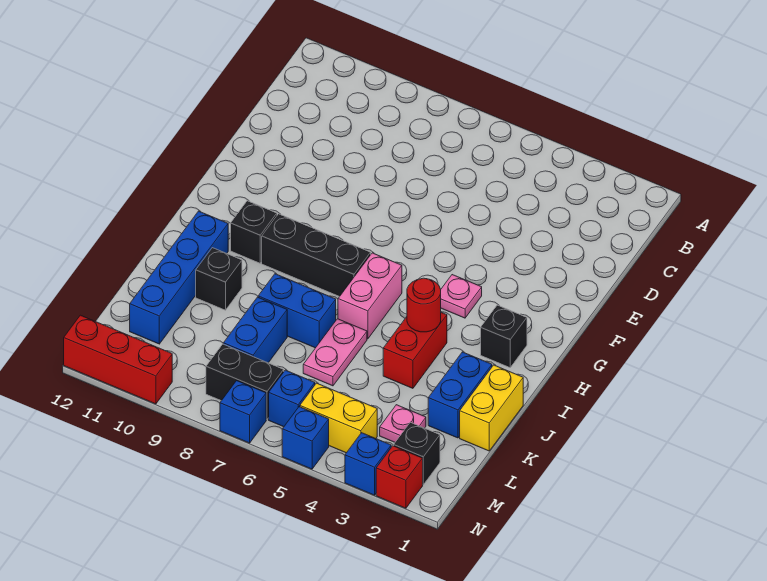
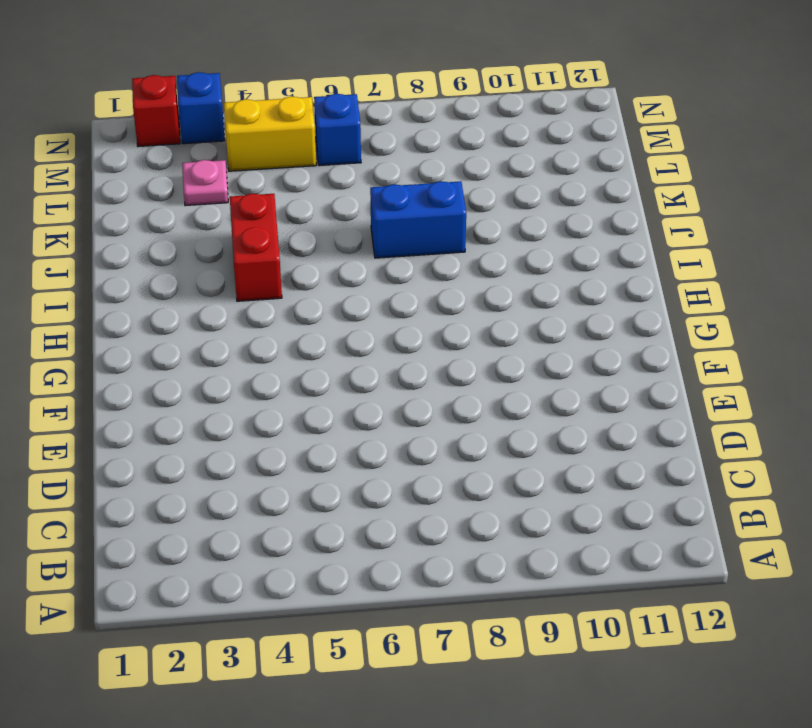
none -> pink 1x1 plate [441,275,482,318]
none -> black 1x1 brick [481,305,527,368]
none -> pink 1x2 brick [338,253,402,339]

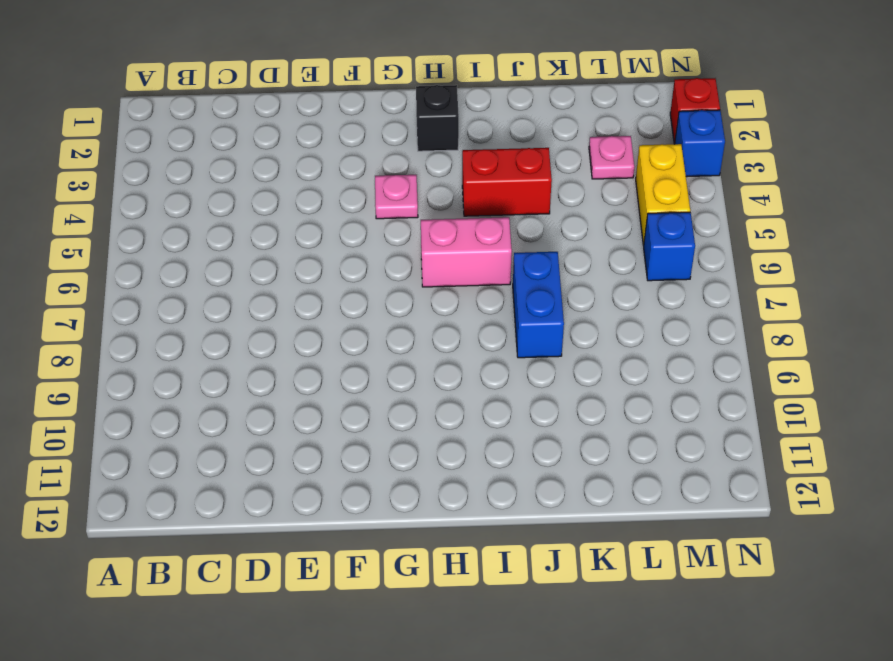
none -> black 1x3 brick [262,214,371,297]
none -> black 1x1 brick [231,201,277,263]
none -> blue 1x4 brick [130,211,228,344]

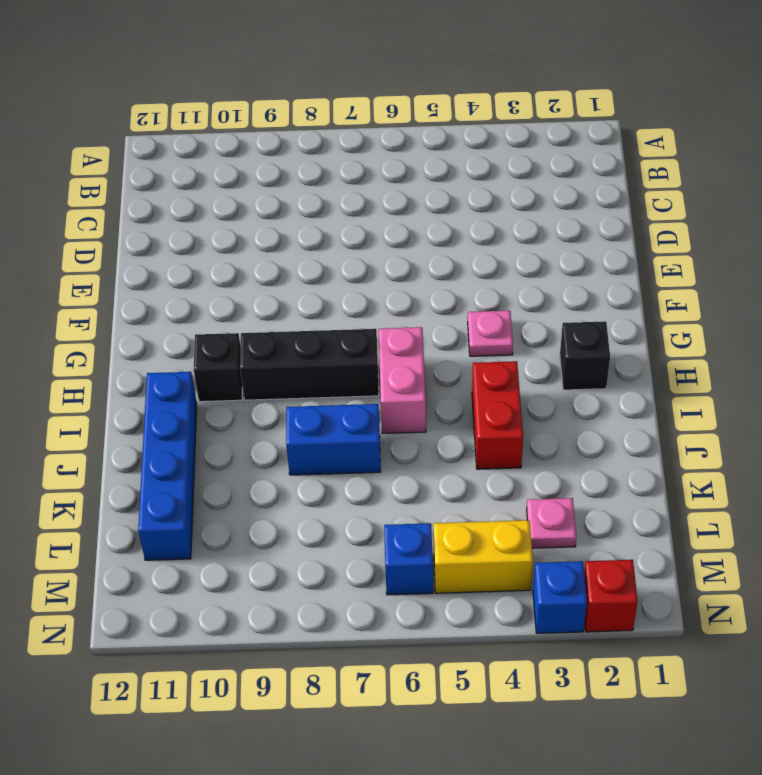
none -> yellow 1x2 brick [460,365,523,451]
none -> blue 1x2 brick [428,352,492,438]
none -> pink 1x2 plate [303,319,367,386]

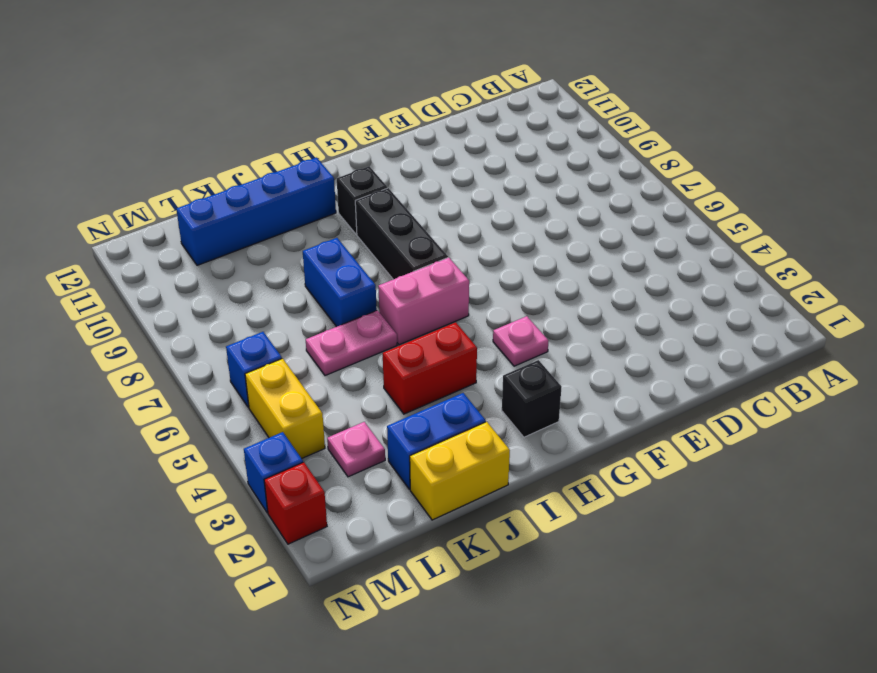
none -> black 1x1 brick [196,248,242,310]
none -> blue 1x2 brick [223,297,287,363]
none -> black 1x1 brick [394,422,440,485]

